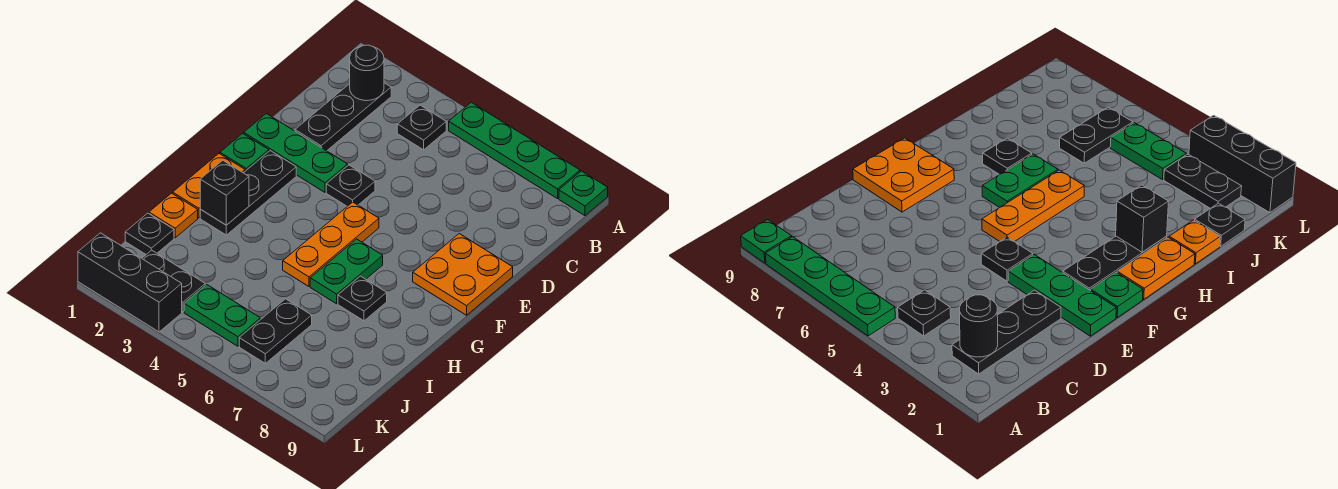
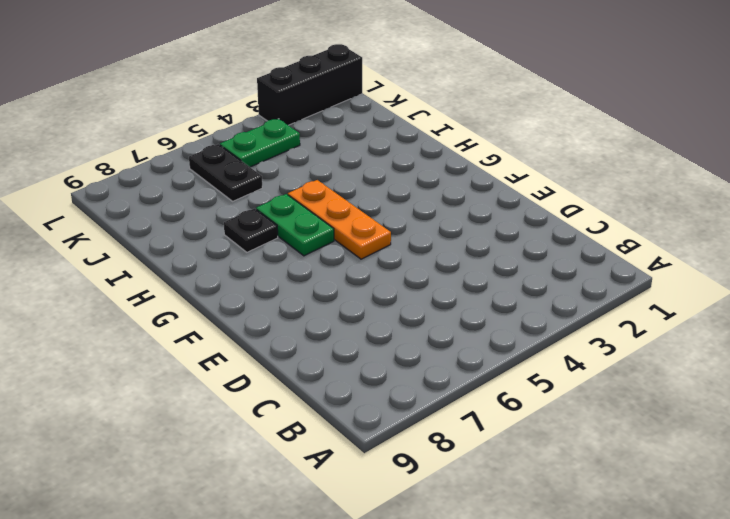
none -> green 1x4 plate [449,102,580,199]
none -> green 1x1 plate [559,171,608,216]
none -> black 1x3 plate [295,83,391,151]

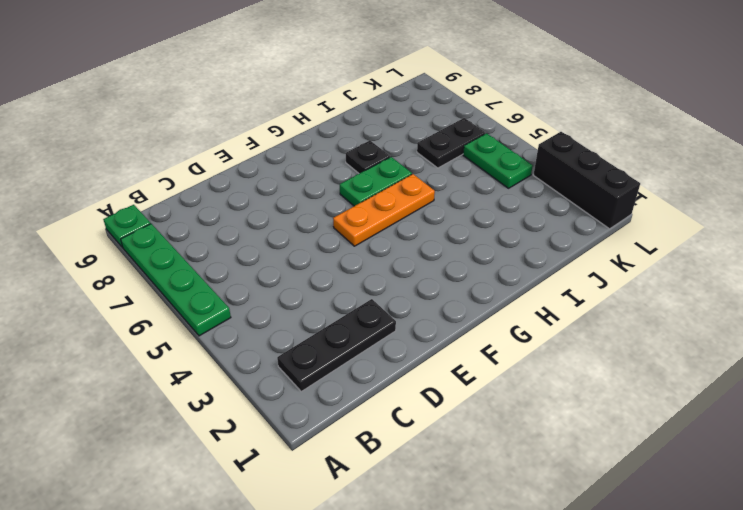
none -> black 1x1 plate [397,105,446,150]
none -> green 1x3 plate [244,114,348,192]
none -> black 1x1 plate [326,165,375,206]

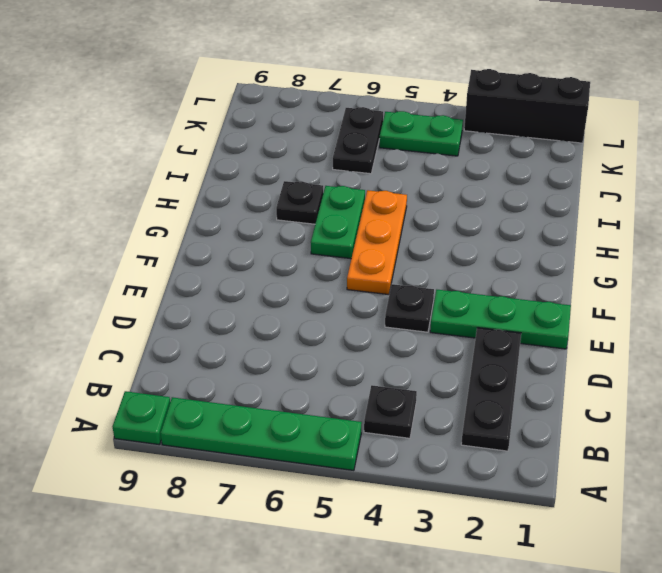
none -> orange 2x2 plate [413,234,513,315]
none -> green 1x1 plate [220,133,269,171]
none -> black 1x3 plate [200,151,296,235]

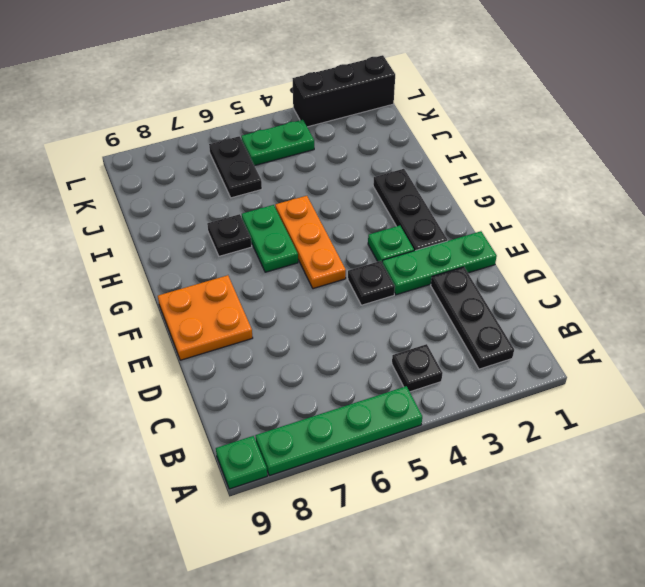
green 1x1 plate [368,226,414,262] -> green 1x1 plate moved to [220,133,269,171]
none -> orange 1x2 plate [173,154,245,218]
none -> orange 1x1 plate [149,193,198,238]
none -> black 1x1 plate [125,213,174,254]

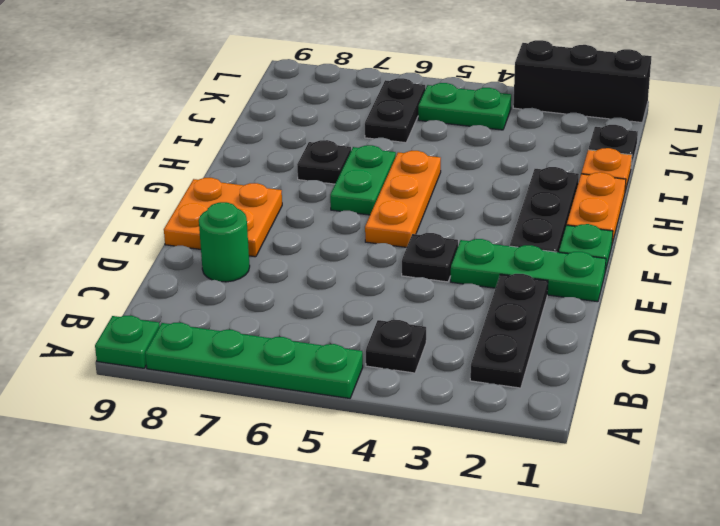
green 1x1 round brick [199,202,250,282] -> none
none -> black 1x2 plate [142,250,205,312]
none -> black 1x1 round brick [350,45,384,101]
none -> black 1x1 brick [200,160,249,225]

